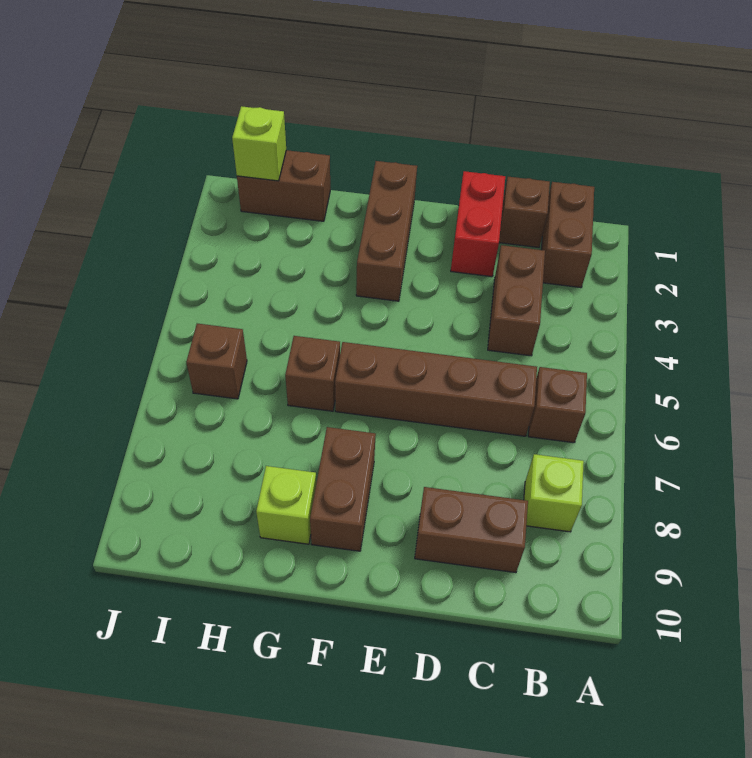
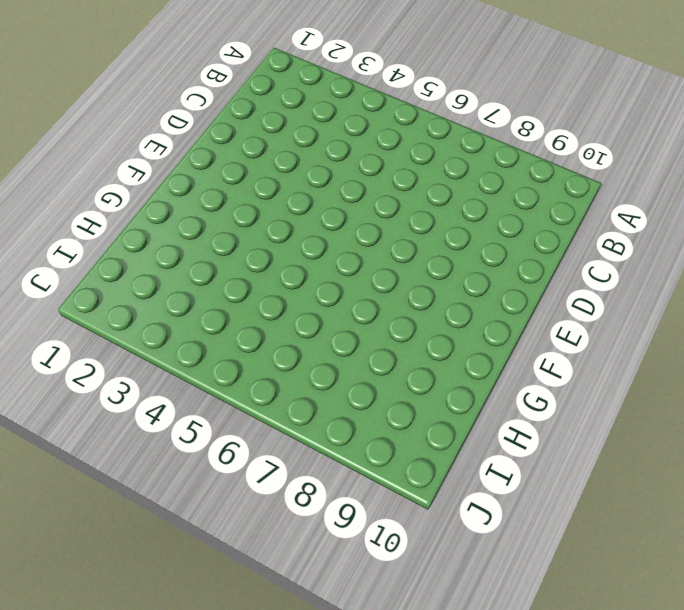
none -> brown 1x2 brick [541,182,594,288]
none -> brown 1x1 brick [528,367,587,443]
none -> lime 1x1 brick [524,454,584,532]

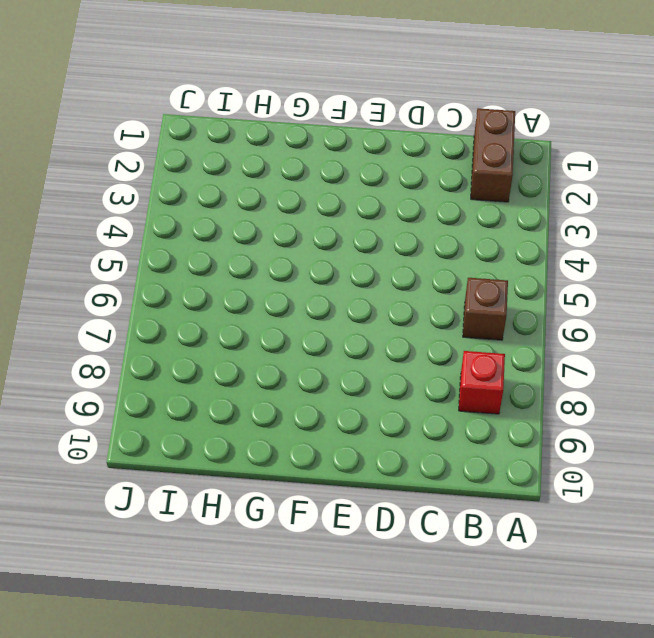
red 1x1 brick [459,351,505,414] -> lime 1x1 brick [524,454,584,532]
none -> brown 1x1 brick [499,177,550,248]
none -> brown 1x2 brick [488,245,545,356]
none -> brown 1x4 brick [335,342,537,436]

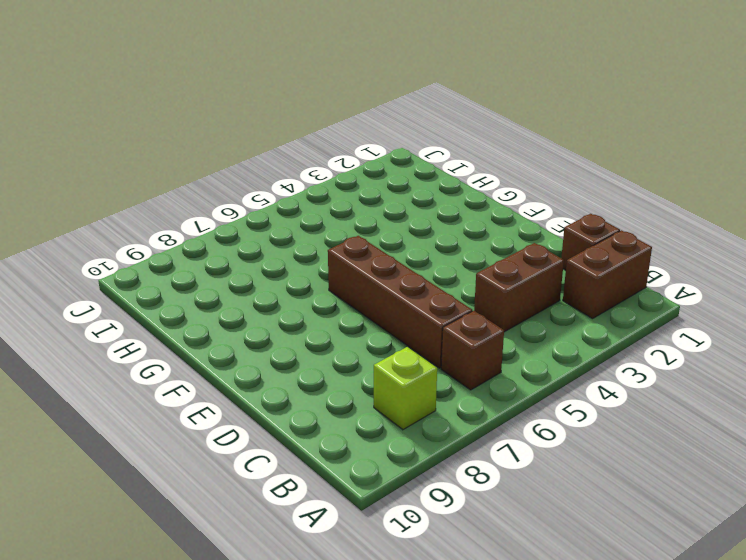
none -> brown 1x2 brick [415,487,528,573]
none -> red 1x2 brick [451,171,505,277]
none -> brown 1x3 brick [356,161,417,301]

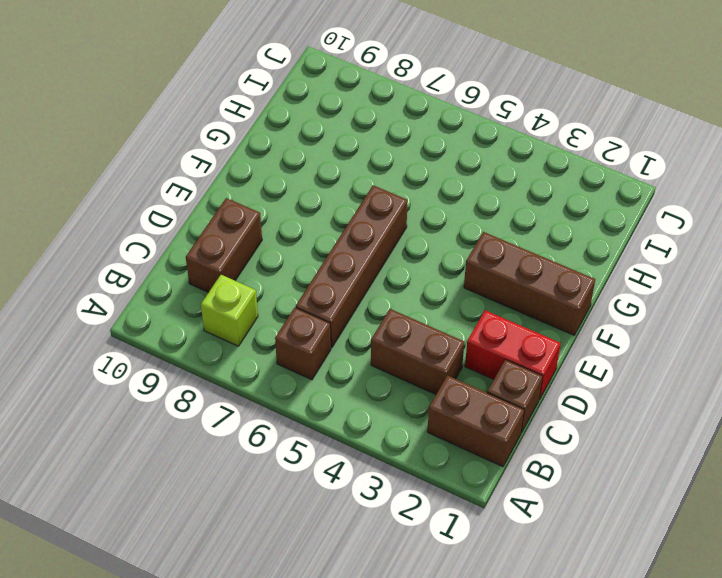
none -> brown 1x2 brick [310,427,376,551]
none -> brown 1x1 brick [285,336,340,411]
none -> lime 1x1 brick [256,466,316,544]

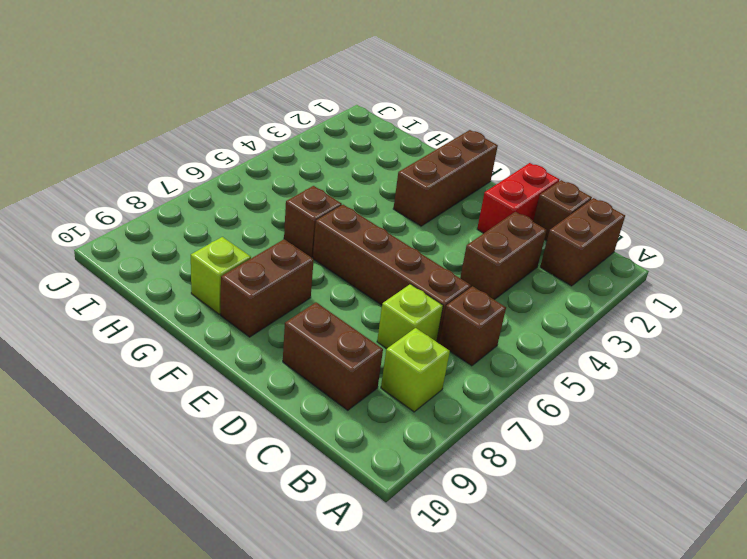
lime 1x1 brick [377,284,443,349] -> lime 1x1 brick moved to [232,106,286,181]
none -> brown 1x2 brick [237,150,330,221]
none -> brown 1x1 brick [186,324,247,399]

